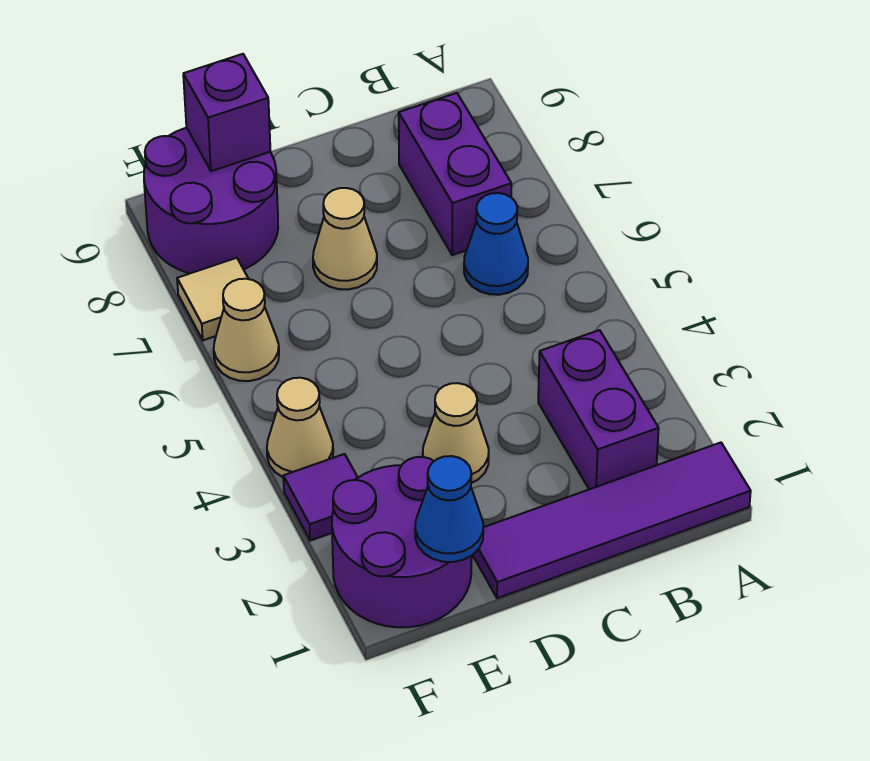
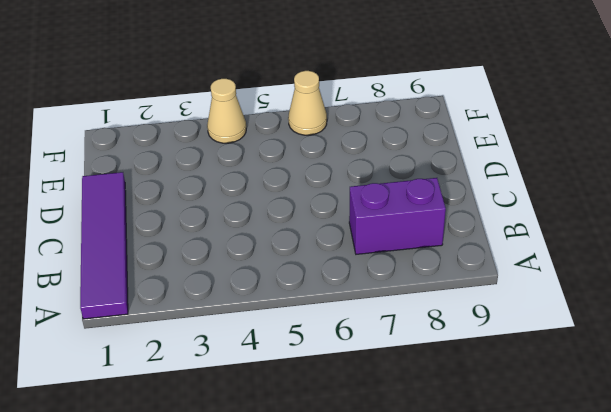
none -> purple 1x2 brick [538,330,659,489]
none -> blue 1x1 cone [464,193,528,295]
none -> tan 1x1 cone [423,383,489,483]

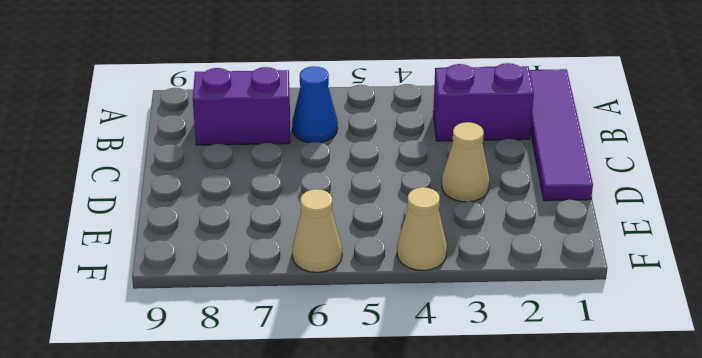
none -> tan 1x1 cone [313,188,377,289]
none -> purple 2x2 round brick [332,457,472,627]
none -> purple 2x2 round brick [144,128,278,273]

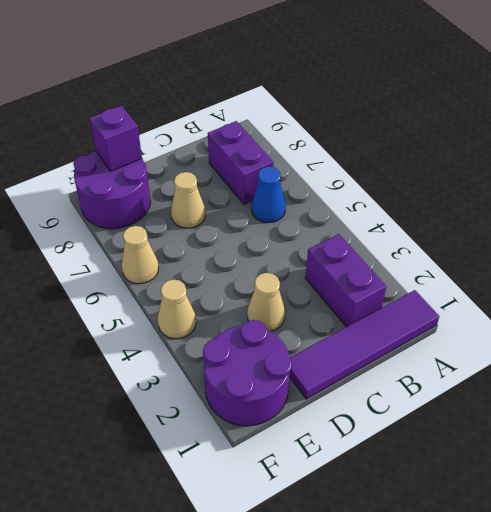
none -> purple 1x1 tile [283,454,358,541]
none -> tan 1x1 tile [177,258,248,340]
none -> blue 1x1 cone [415,456,483,562]

